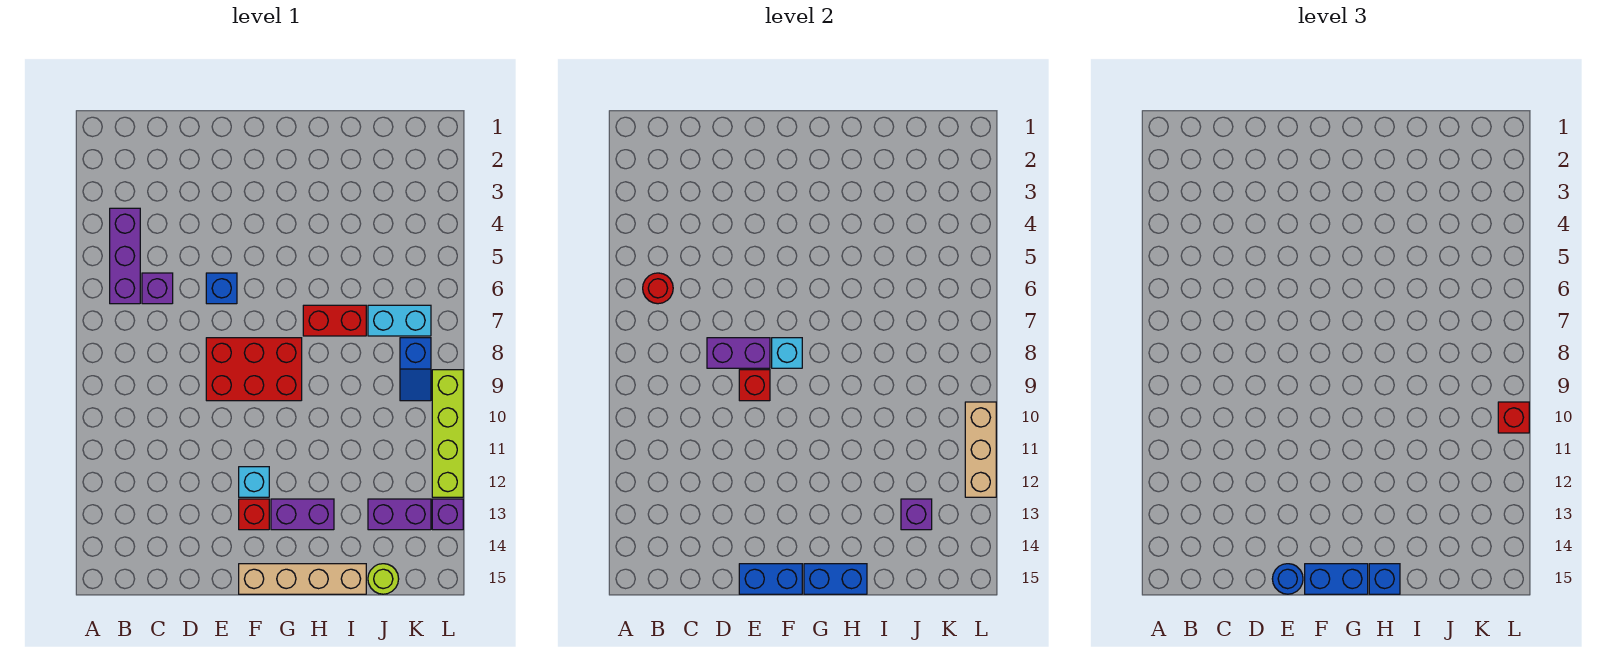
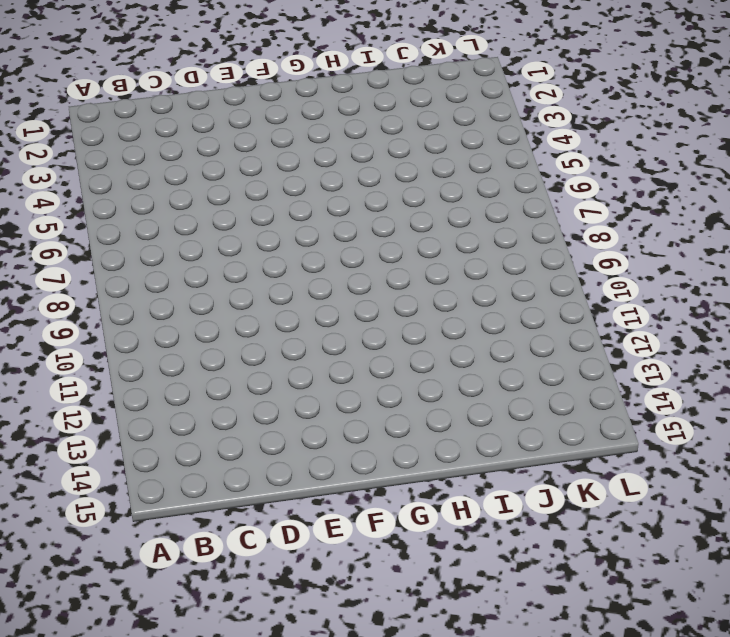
none -> purple 1x3 brick [110,208,140,304]
none -> purple 1x1 brick [142,273,173,304]
none -> blue 1x1 brick [206,273,237,304]

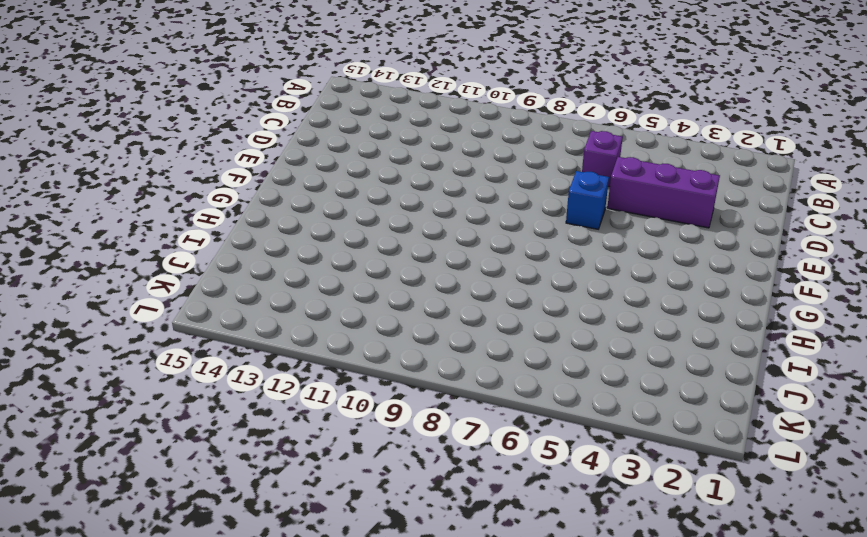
purple 1x3 brick [607,157,720,228] -> purple 1x3 brick moved to [110,208,140,304]
none -> red 2x3 brick [206,338,302,401]
none -> cyan 1x1 brick [239,467,269,497]
none -> red 1x1 brick [239,499,269,530]

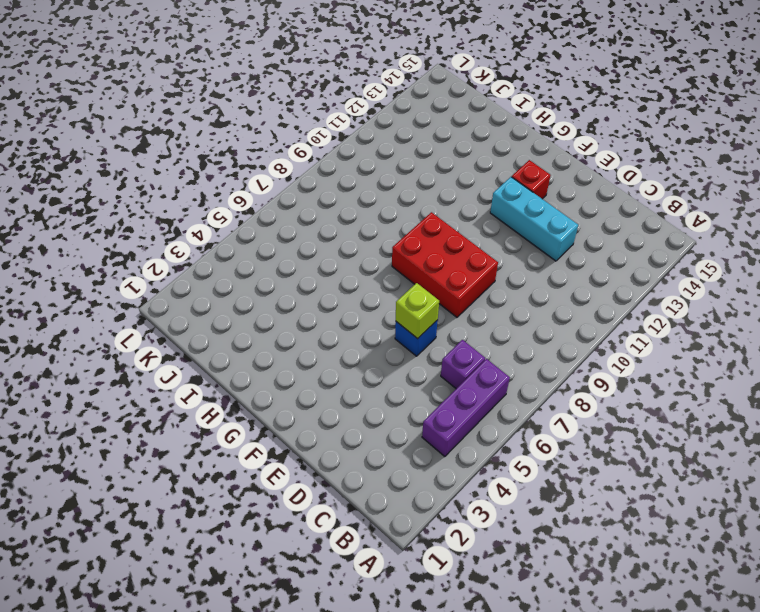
cyan 1x3 brick [490,177,578,261] -> cyan 1x1 brick [239,467,269,497]
lime 1x1 brick [396,283,439,339] -> none
none -> tan 1x4 brick [239,564,366,594]
none -> purple 1x2 brick [271,499,334,530]
none -> red 1x2 brick [303,305,366,336]

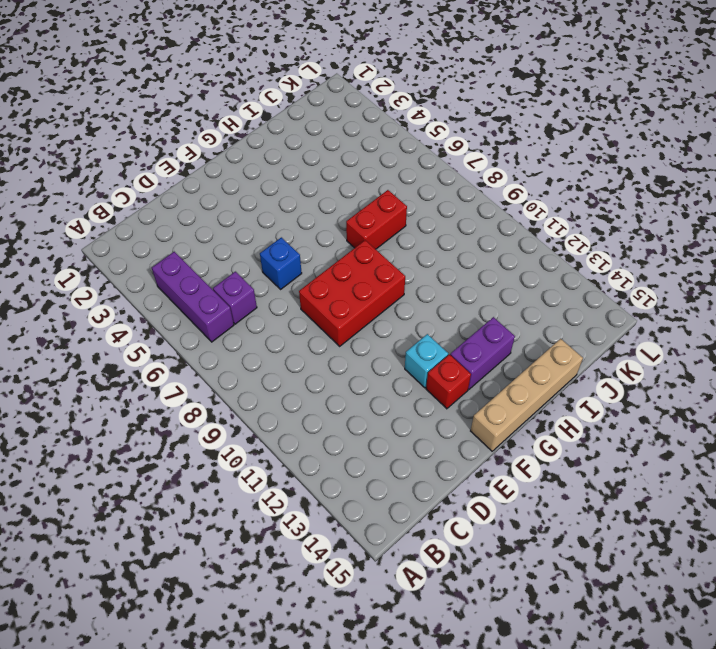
none -> cyan 1x2 brick [368,305,431,336]
none -> purple 1x2 brick [368,499,431,530]
none -> lime 1x1 round brick [368,564,399,594]

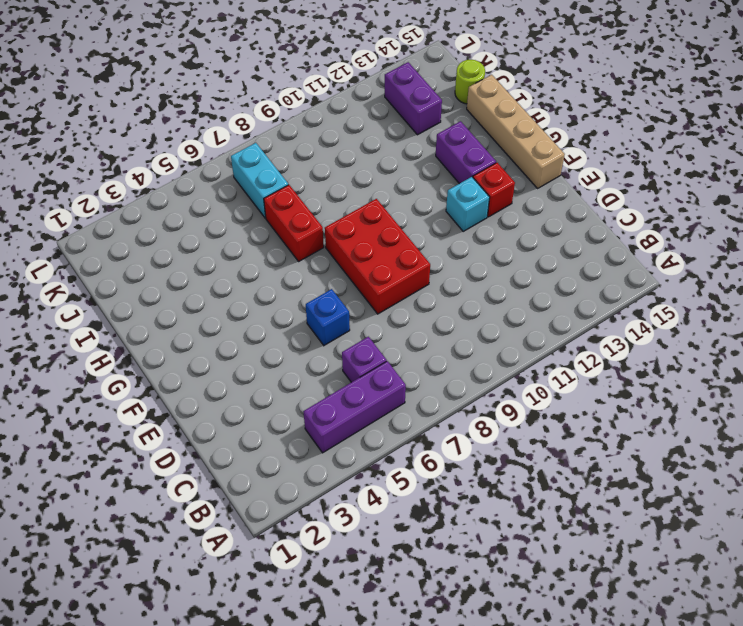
none -> blue 1x2 slope [400,338,431,401]
none -> lime 1x4 brick [432,370,463,497]
none -> purple 1x1 brick [432,499,463,530]

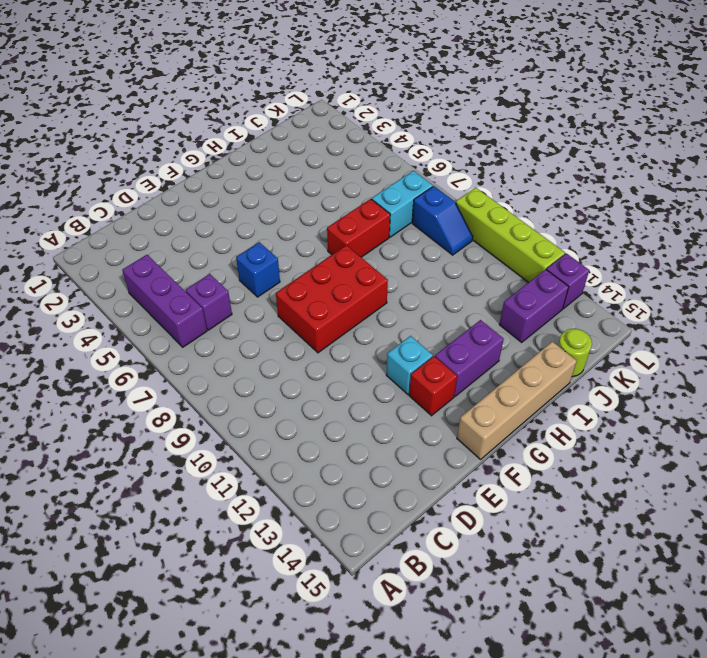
none -> red 1x1 round brick [643,273,673,304]
none -> purple 1x2 brick [707,338,770,368]
none -> red 1x1 brick [739,370,770,401]

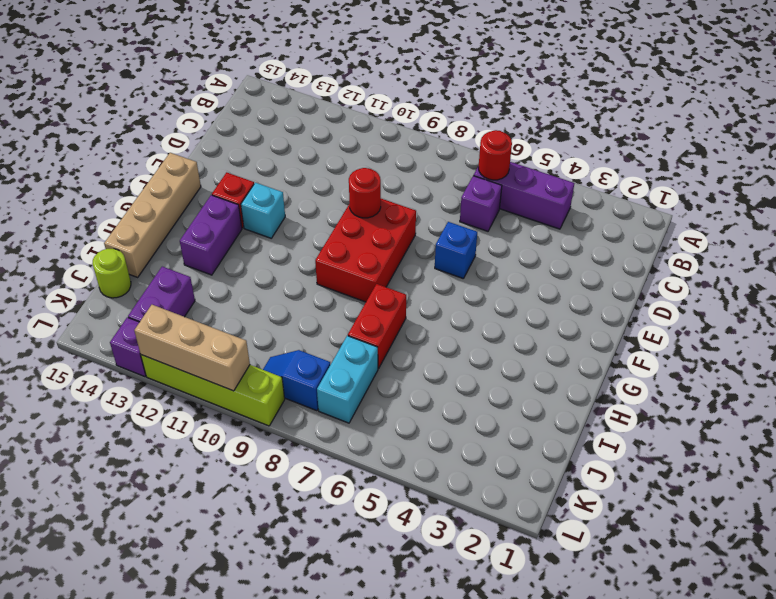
red 1x1 round brick [349,168,381,218] -> red 1x1 brick [739,370,770,401]
none -> purple 1x2 brick [707,338,770,368]
none -> blue 1x2 brick [739,564,802,594]
none -> cyan 1x1 brick [772,338,802,368]

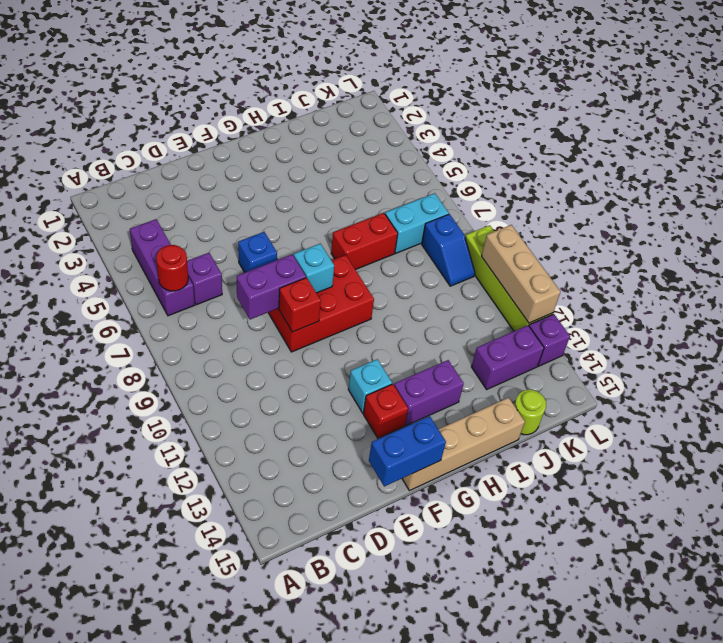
none -> blue 1x2 brick [804,564,867,594]
none -> purple 1x1 brick [901,499,932,530]
none -> blue 1x1 round brick [1272,564,1303,594]

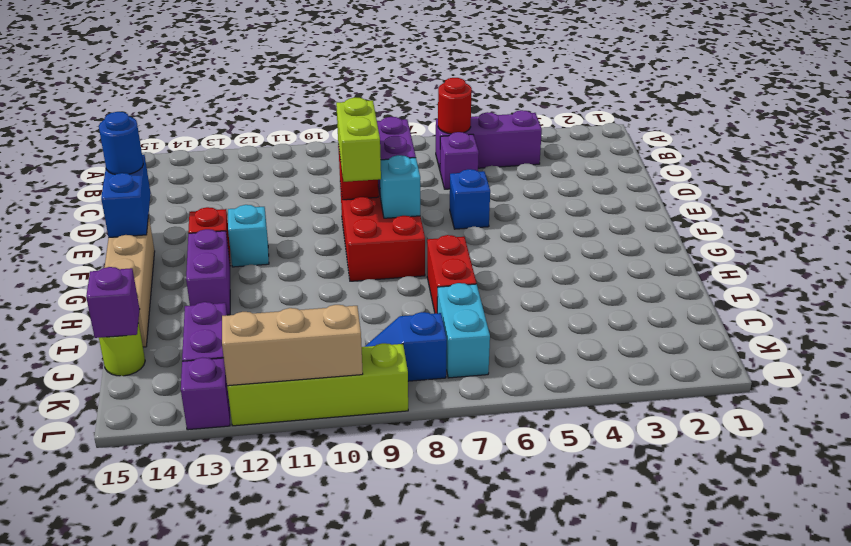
lime 1x2 brick [336,98,381,182] -> none
purple 1x1 brick [86,267,140,338] -> purple 1x1 brick moved to [901,499,932,530]
none -> blue 1x2 brick [804,564,867,594]
none -> blue 1x2 brick [1305,564,1368,594]
none -> blue 1x1 brick [1369,564,1400,594]

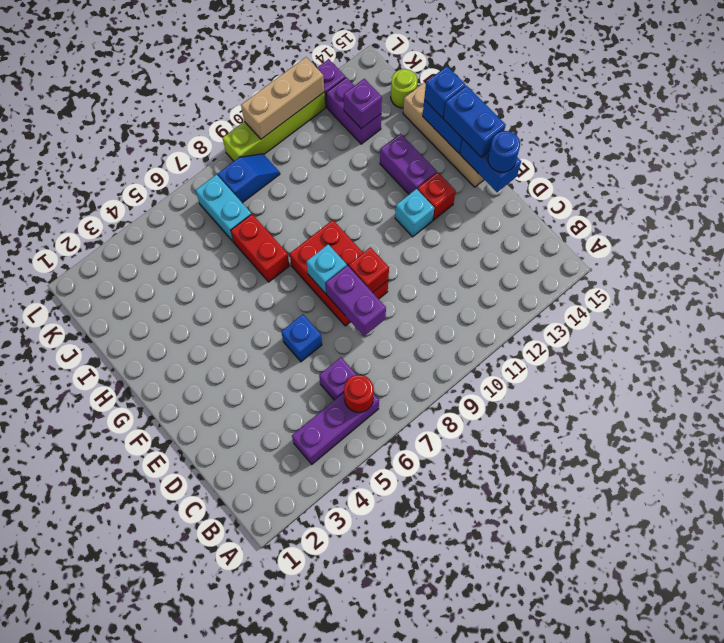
none -> red 1x1 brick [1498,402,1529,433]

